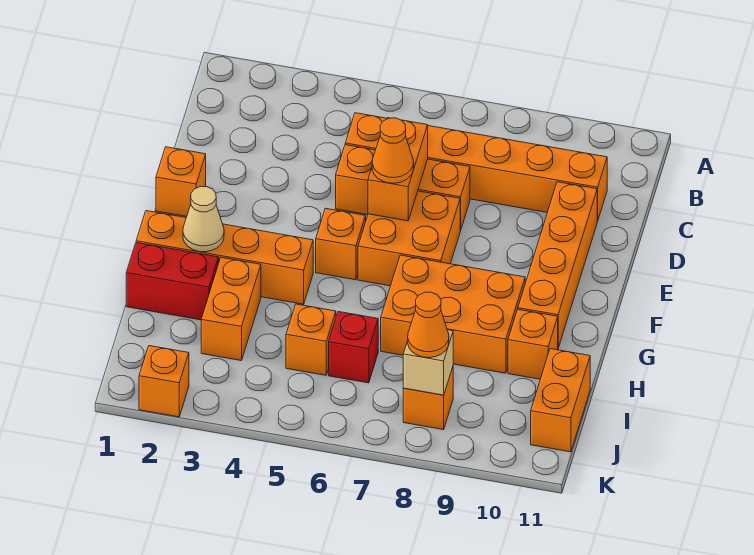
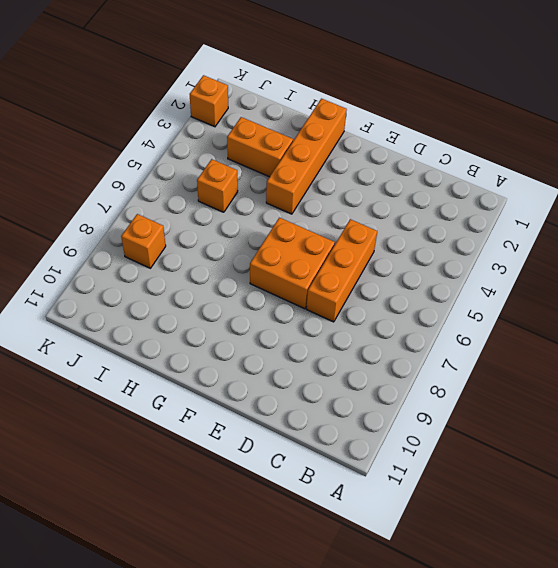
none -> orange 1x6 brick [345,113,607,221]
none -> orange 1x4 brick [518,182,597,348]
none -> orange 1x1 brick [156,147,206,217]

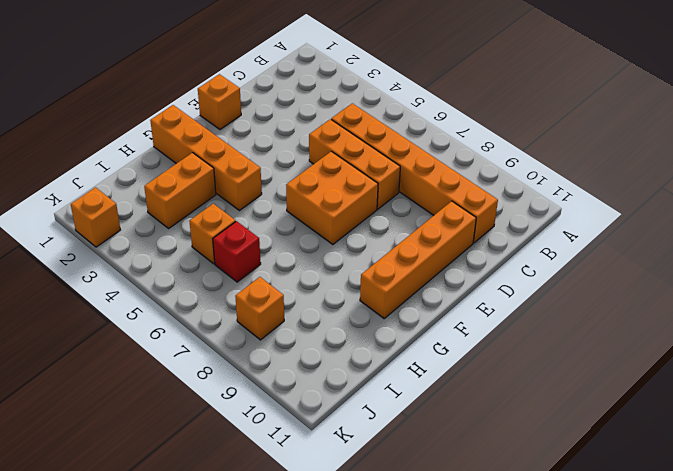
none -> orange 1x1 brick [316,208,366,280]
none -> orange 2x3 brick [381,255,525,373]
none -> red 1x2 brick [126,243,219,320]

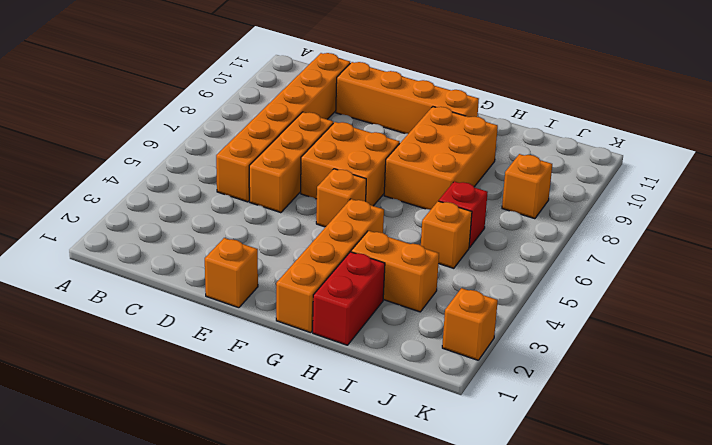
none -> orange 1x1 brick [508,309,558,379]
none -> orange 1x2 brick [531,349,590,452]
none -> orange 1x2 brick [368,118,428,221]

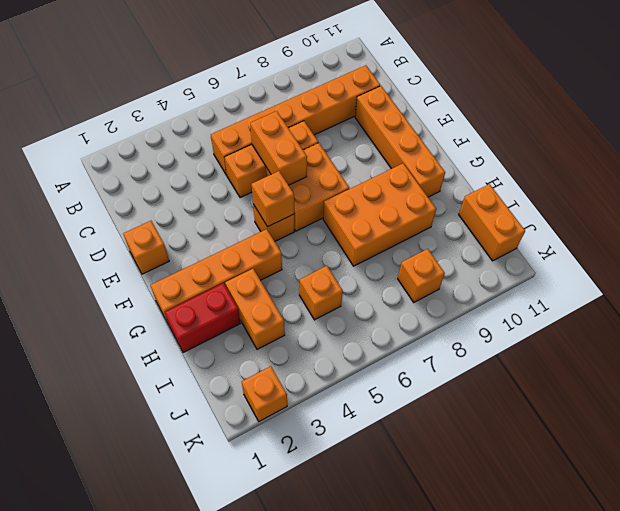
orange 1x1 brick [252,171,294,227] -> orange 1x1 brick moved to [508,309,558,379]
none -> red 1x1 brick [329,312,378,383]
none -> tan 1x1 cone [183,187,224,252]
none -> tan 1x1 brick [403,330,453,395]

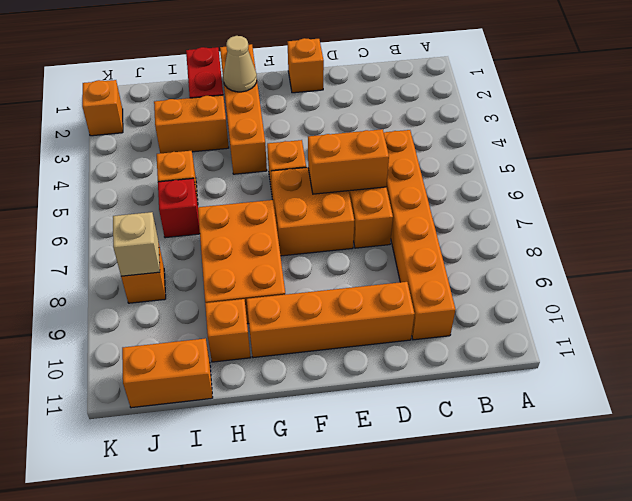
none -> orange 1x1 cone [372,118,414,183]
none -> orange 1x1 cone [408,292,449,358]

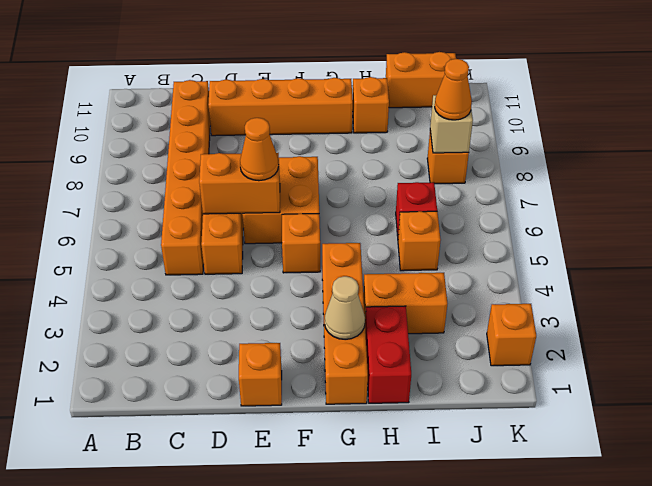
none -> orange 2x3 brick [381,255,525,373]

